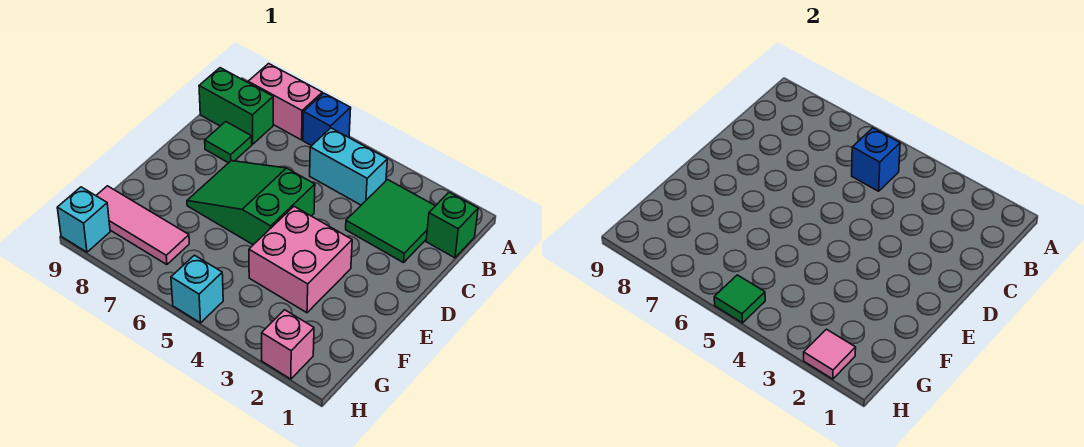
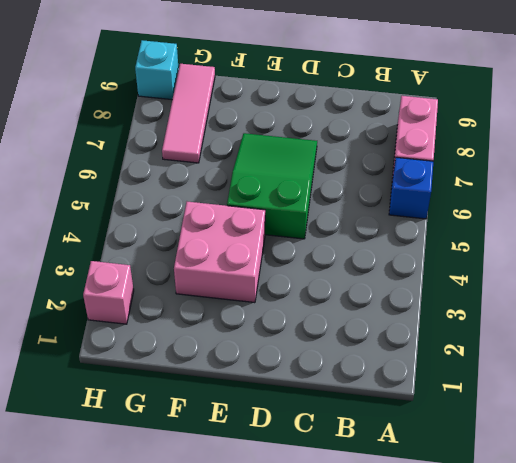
none -> green 1x1 brick [426,192,478,258]
none -> green 2x2 tile [346,180,435,263]
none -> cyan 1x2 brick [310,128,387,205]

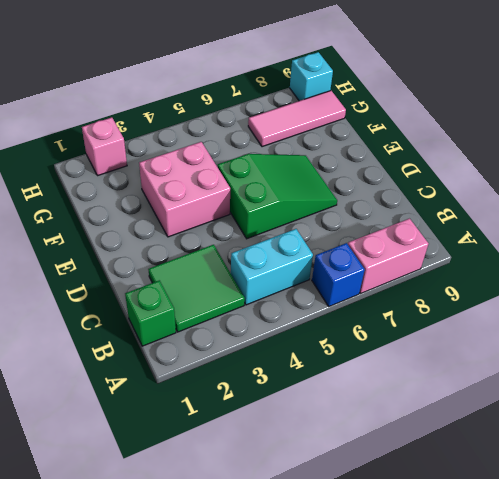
none -> green 1x2 brick [199,68,273,144]
none -> green 1x1 tile [205,122,252,163]
none -> cyan 1x1 brick [171,255,223,323]

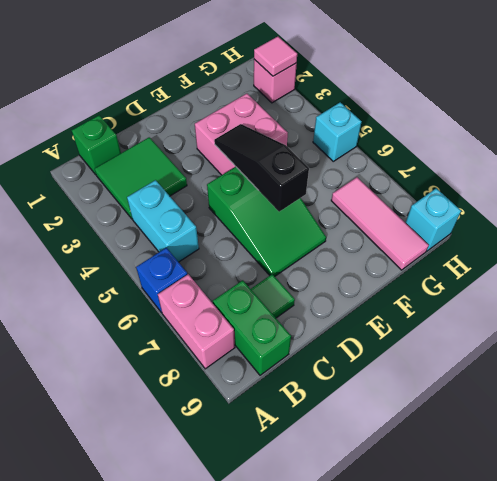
black 1x3 slope [214,124,309,212] -> none
none -> blue 1x1 brick [852,128,900,191]
none -> green 1x1 tile [714,275,765,323]

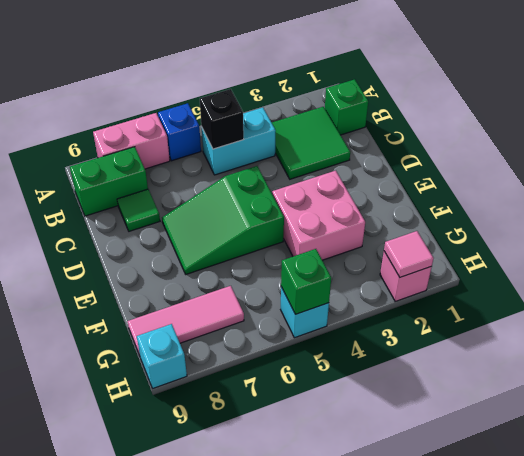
black 1x1 brick [200,89,244,149] -> blue 1x1 brick [852,128,900,191]
green 1x1 brick [281,249,331,314] -> green 1x1 tile [714,275,765,323]

